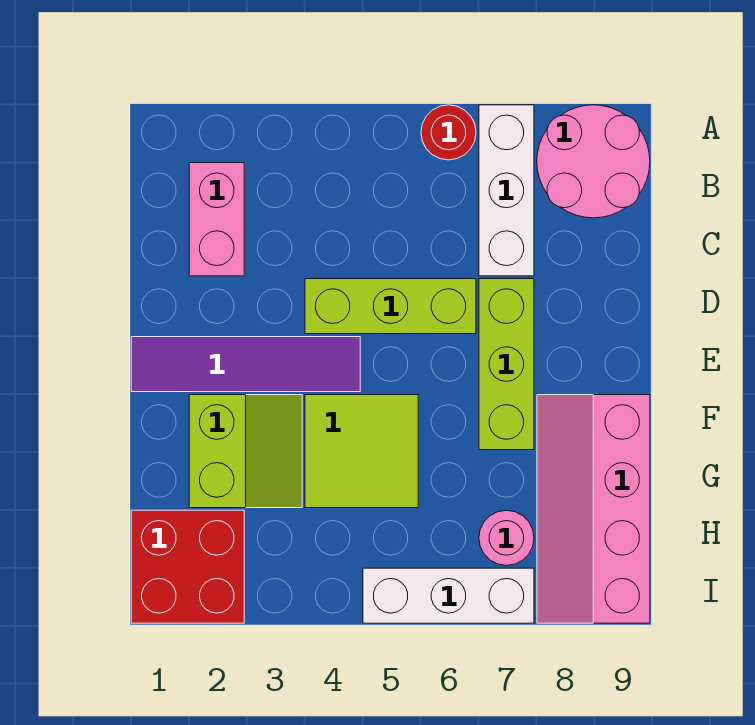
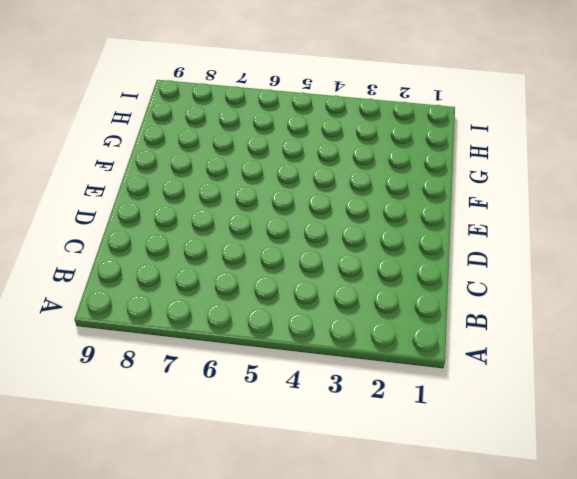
none -> red 1x1 round brick [421,105,476,160]
none -> white 1x3 brick [479,105,534,276]
none -> pink 2x2 round brick [537,105,650,218]

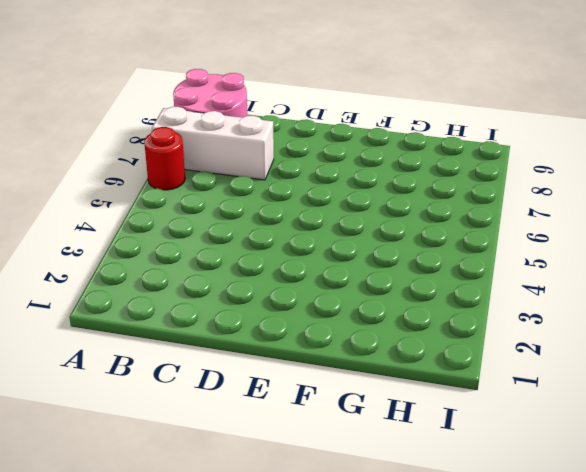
none -> pink 1x2 brick [189,163,244,276]
none -> lime 1x3 brick [305,279,476,334]
none -> lime 1x3 brick [479,279,534,450]

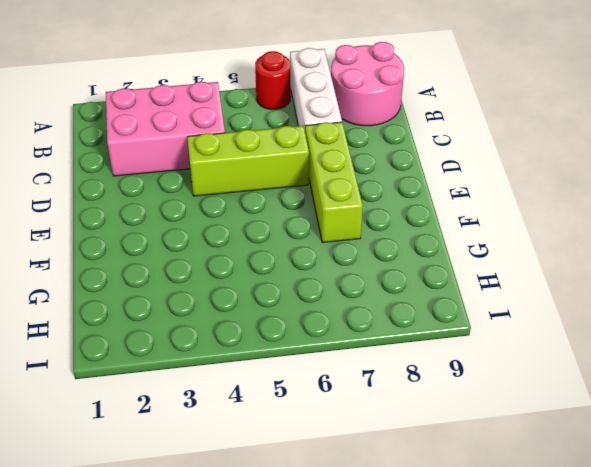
pink 2x3 brick [106,82,225,176] -> pink 1x2 brick [189,163,244,276]
none -> purple 1x4 tile [131,337,360,392]
none -> lime 2x2 slope [189,395,302,508]
none -> lime 2x2 tile [305,395,418,508]

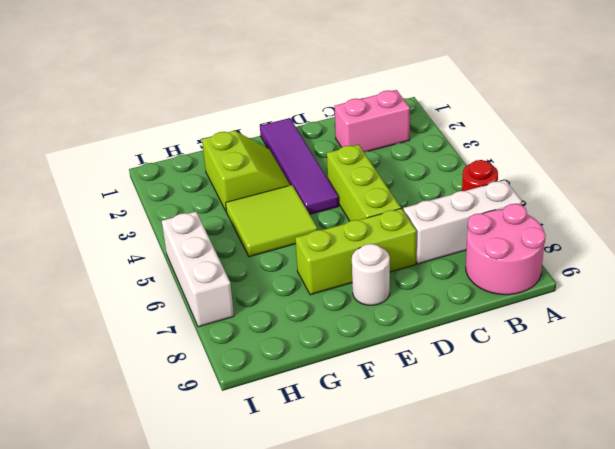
white 1x1 round brick [352,244,390,305] -> none
lime 2x2 slope [202,131,290,212] -> lime 2x2 slope turned to [189,395,302,508]
none -> pink 2x4 slope [537,395,650,623]
none -> red 2x2 brick [131,510,244,623]
none -> pink 1x1 round brick [479,510,534,565]

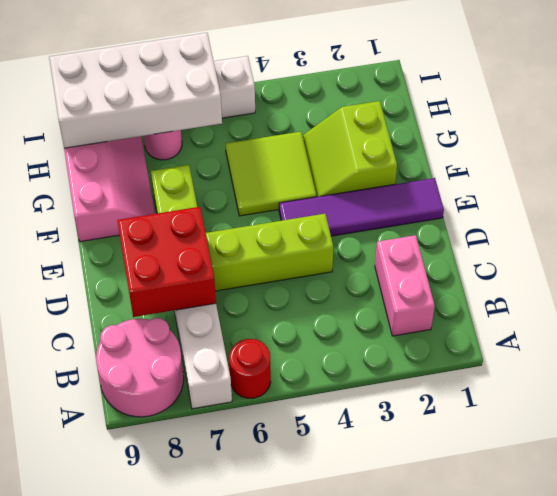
red 2x2 brick [117,207,216,317] -> red 2x2 brick moved to [131,510,244,623]
white 2x4 brick [49,33,222,148] -> none

